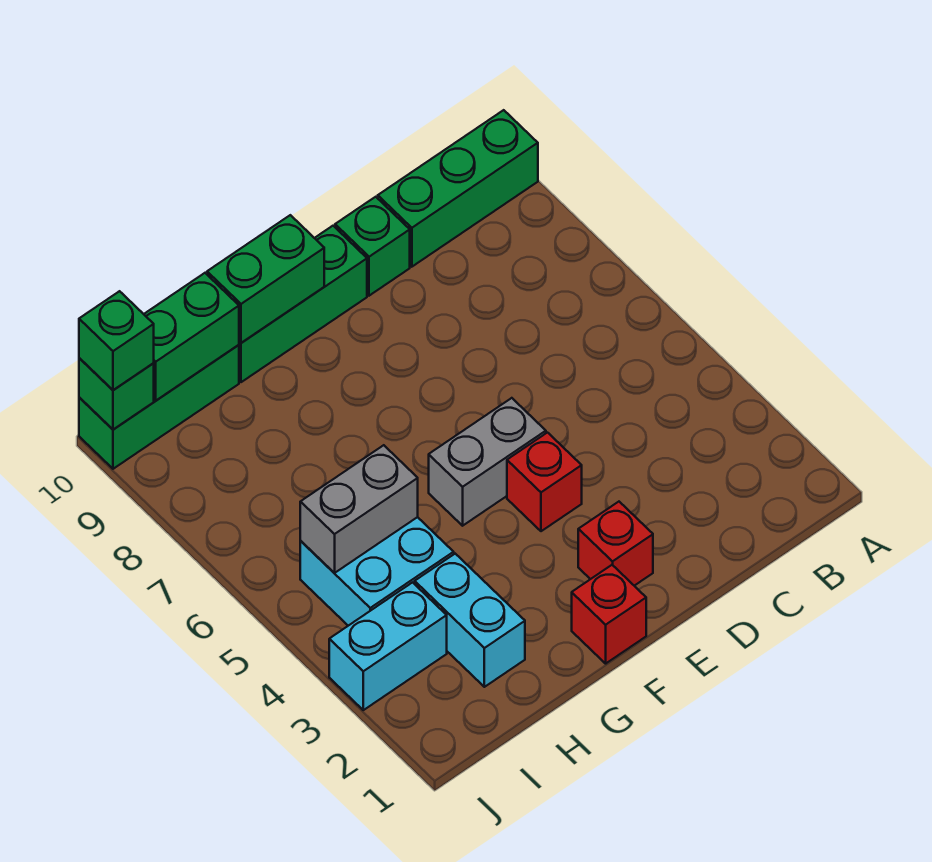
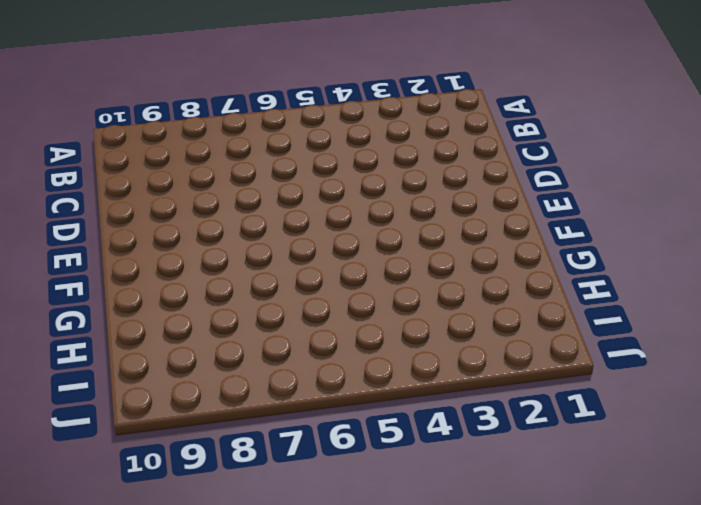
none -> green 1x3 brick [378,110,538,267]
none -> green 1x1 brick [335,197,410,296]
none -> red 1x1 brick [578,502,653,586]

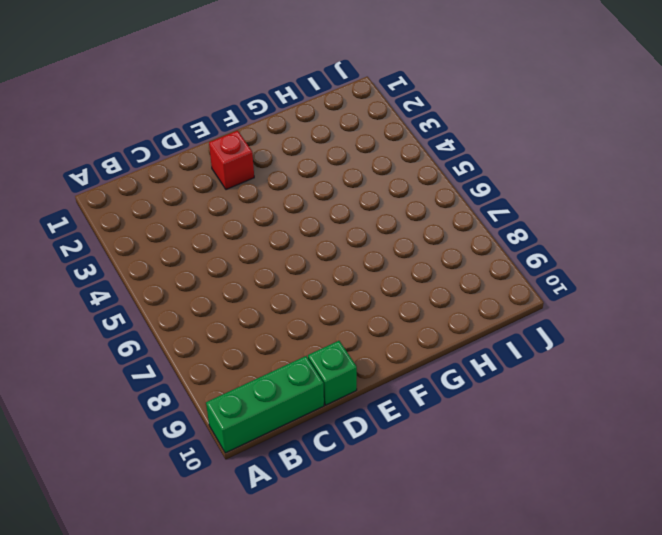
none -> red 1x1 brick [507,433,582,531]
none -> grey 1x2 brick [429,398,546,526]
none -> green 1x3 brick [239,226,367,382]

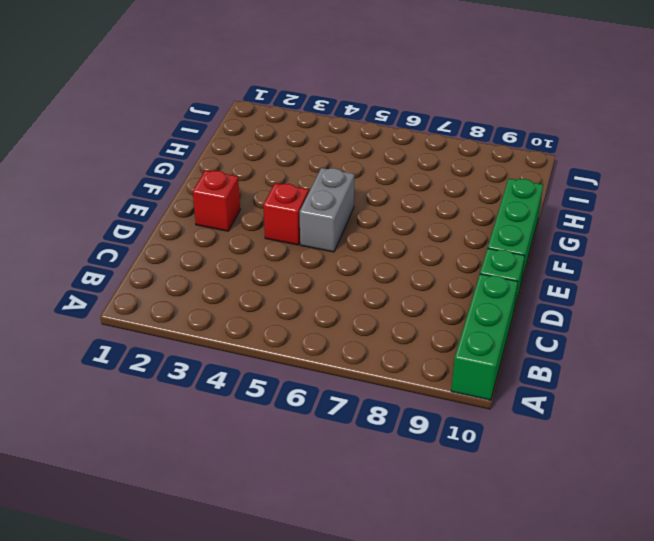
none -> red 1x1 brick [572,565,646,664]
none -> cyan 1x2 brick [415,554,525,687]
none -> cyan 2x2 brick [300,517,454,626]

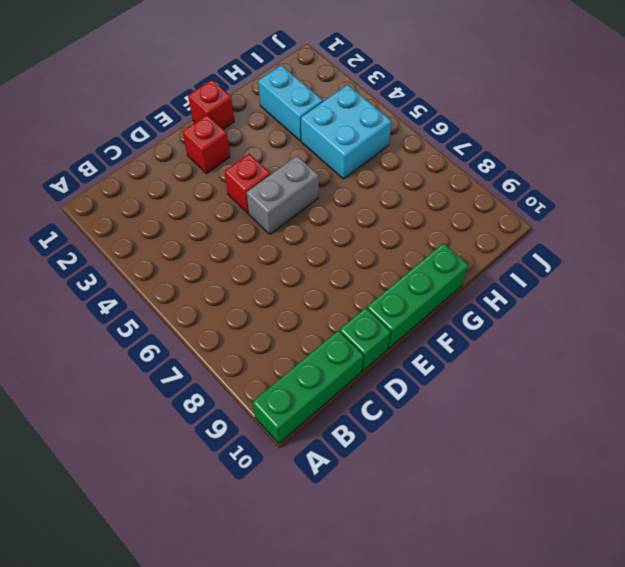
none -> green 1x3 brick [79,345,239,469]
none -> cyan 1x2 brick [329,582,447,710]
none -> green 1x2 brick [207,215,324,343]

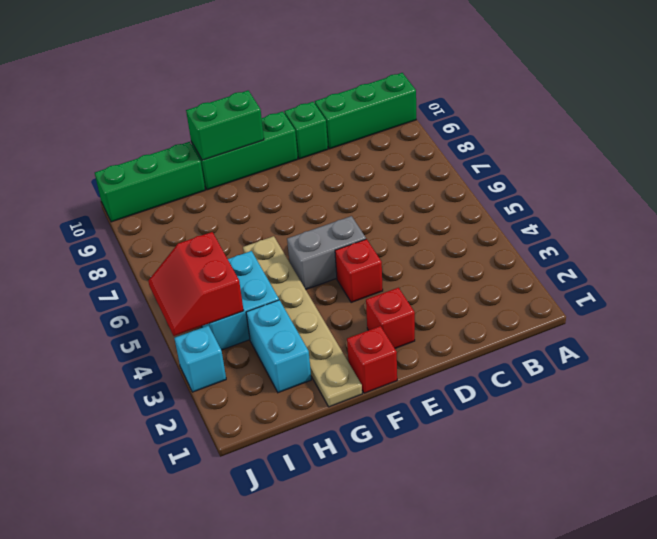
tan 1x6 plate [243,236,362,407] -> none
red 2x2 slope [148,232,244,336] -> grey 1x2 brick [300,445,418,573]
cyan 1x1 brick [174,326,226,392] -> cyan 1x2 brick [329,582,447,710]
none -> green 1x2 brick [144,273,239,400]
none -> green 1x1 brick [79,358,154,429]
none -> green 1x1 brick [79,291,154,390]

